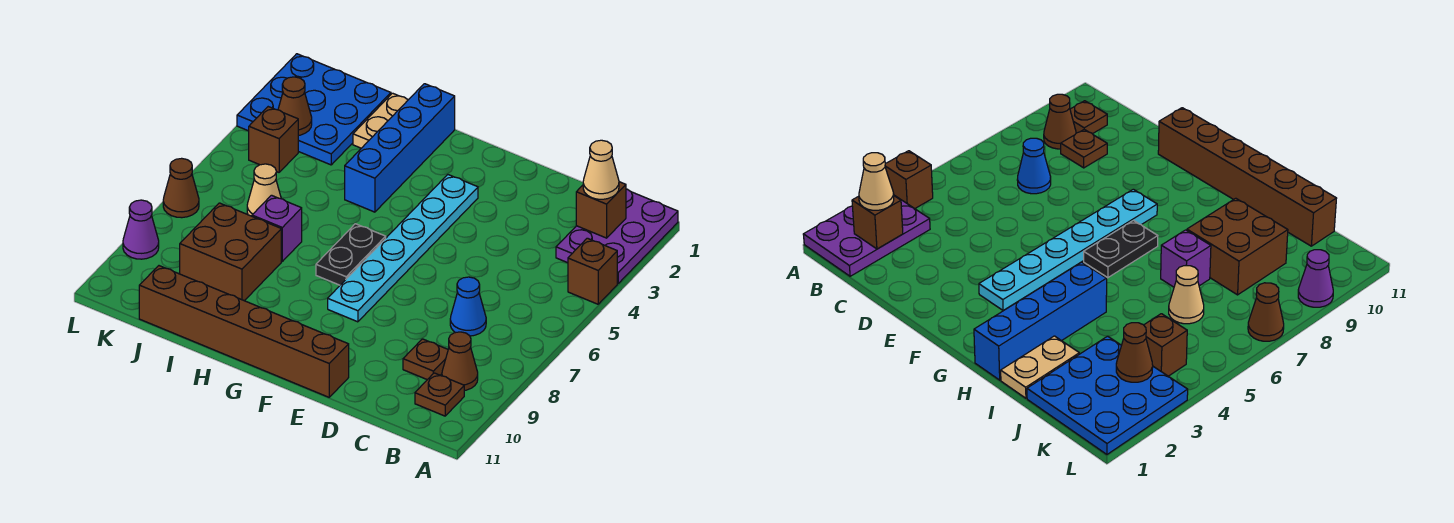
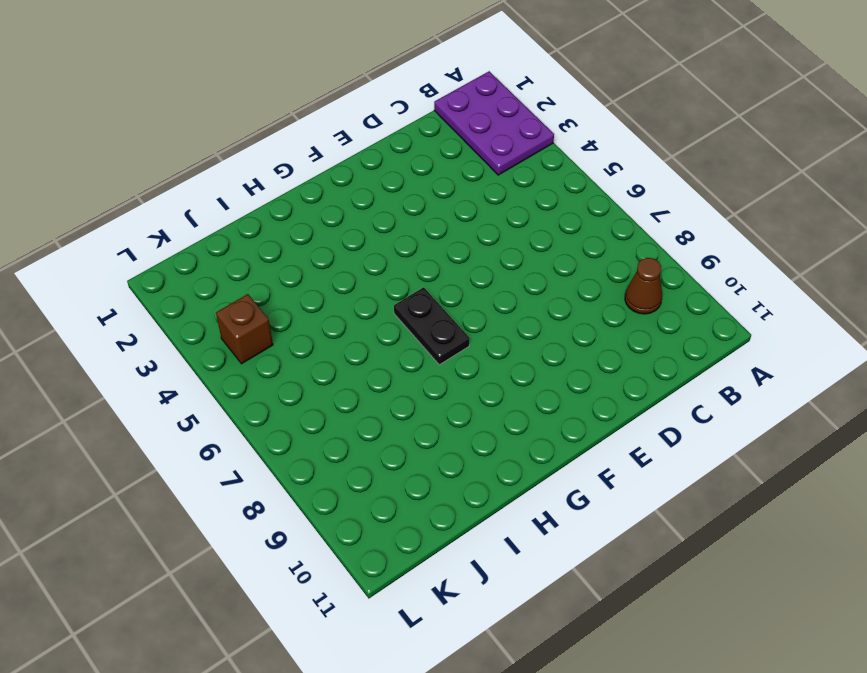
none -> brown 1x1 brick [568,238,617,304]
none -> brown 1x1 plate [415,373,464,416]
none -> blue 1x1 cone [450,277,486,336]

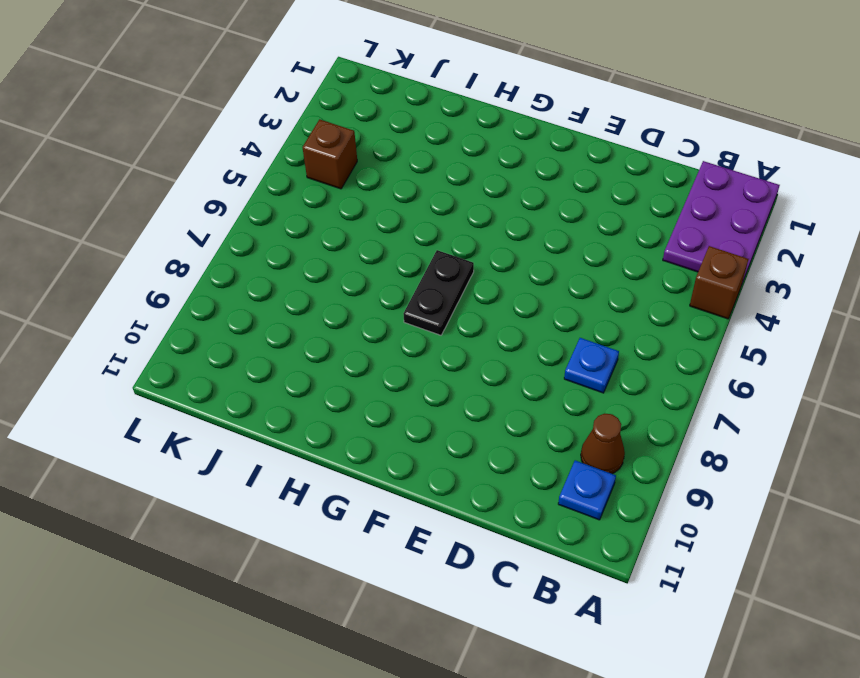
blue 1x1 plate [558,460,616,520] -> brown 1x1 plate [415,373,464,416]
blue 1x1 plate [564,338,619,393] -> blue 1x1 cone [450,277,486,336]
none -> brown 1x1 plate [403,339,448,380]
none -> brown 1x6 brick [139,266,349,397]
none -> cyan 1x6 plate [328,175,478,322]

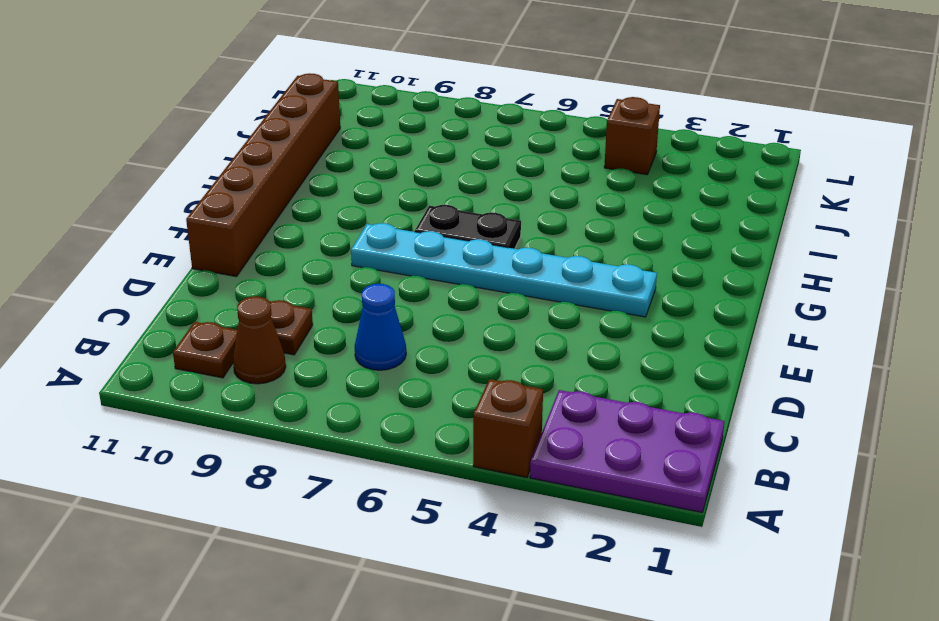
none -> blue 1x4 brick [345,84,455,212]
none -> tan 1x2 plate [353,93,408,148]
none -> purple 1x1 brick [252,195,302,261]

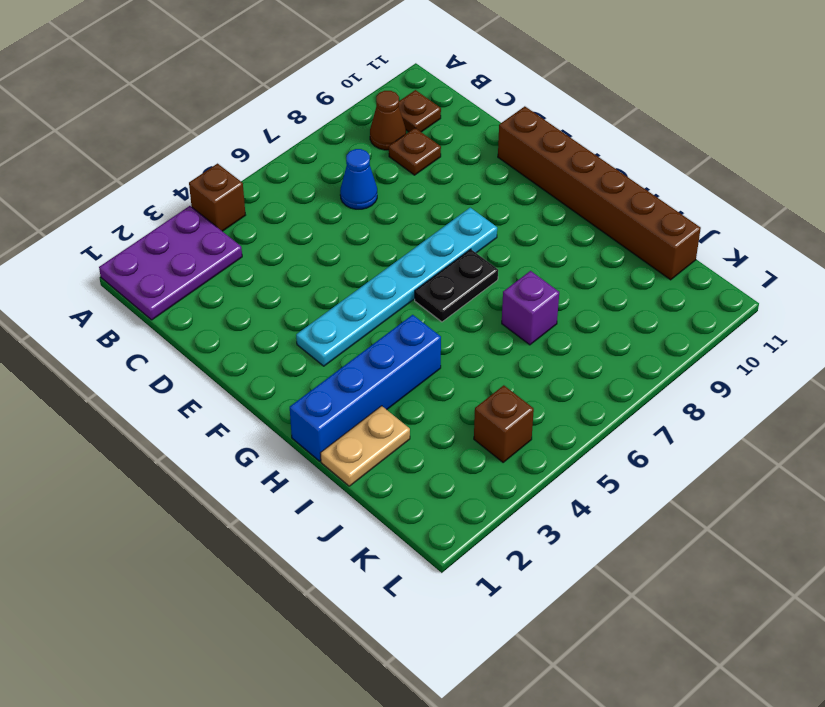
none -> brown 2x2 brick [180,203,281,301]
none -> blue 3x3 plate [237,54,391,165]
none -> tan 1x1 cone [247,164,281,216]

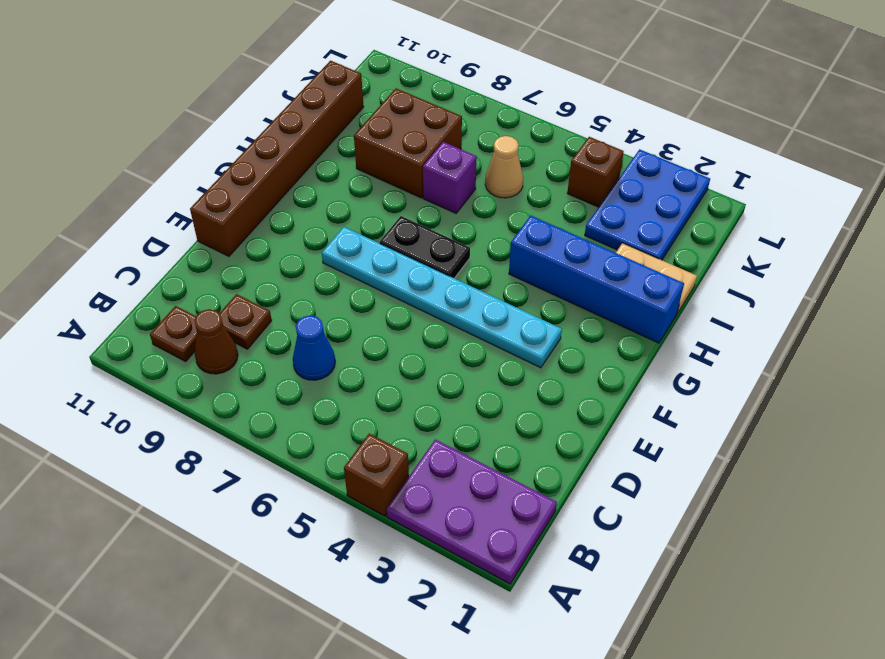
blue 2x3 plate [585,149,710,260] -> blue 3x3 plate [237,54,391,165]
none -> brown 1x1 cone [163,158,199,218]
none -> purple 1x1 cone [123,200,159,259]
none -> brown 1x1 brick [576,182,626,238]

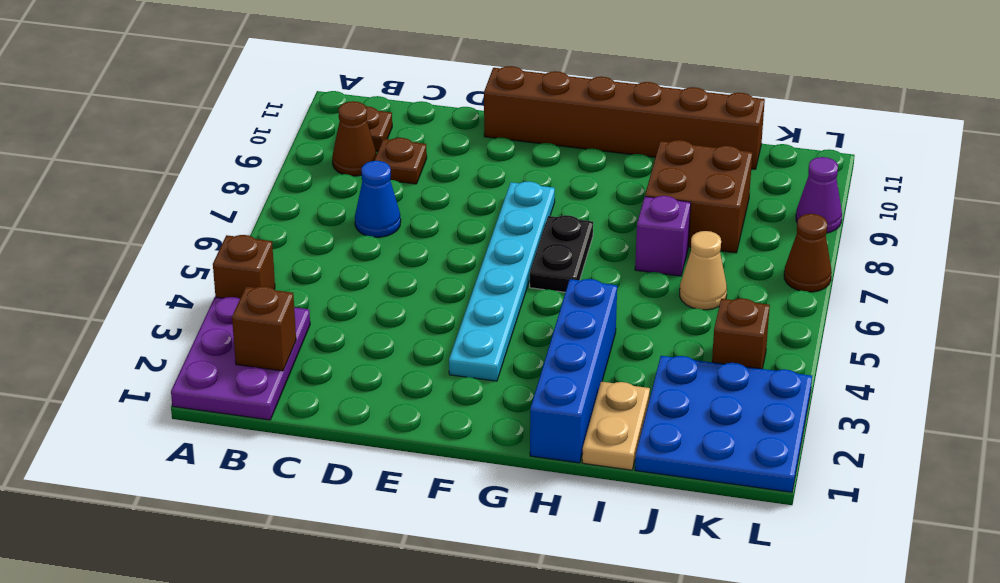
none -> brown 1x1 cone [278,77,312,135]
none -> tan 1x1 cone [583,140,619,199]

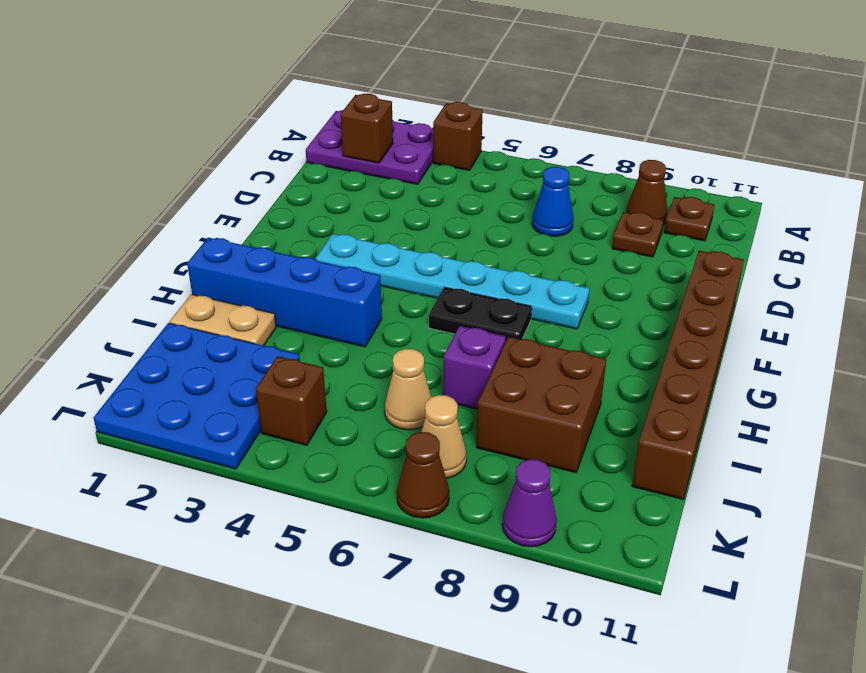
tan 1x1 cone [421,395,467,478] -> tan 1x1 cone moved to [583,140,619,199]
none -> brown 1x1 cone [278,77,312,135]

